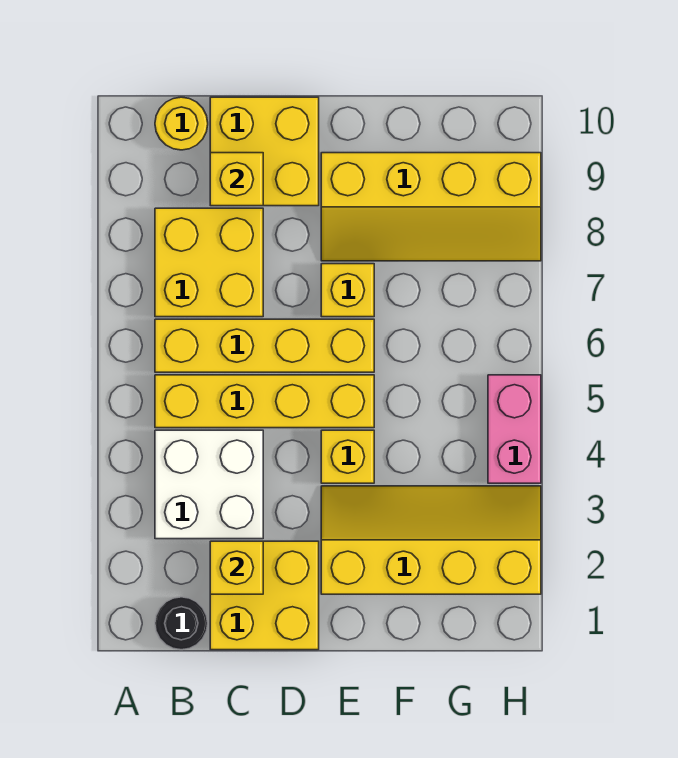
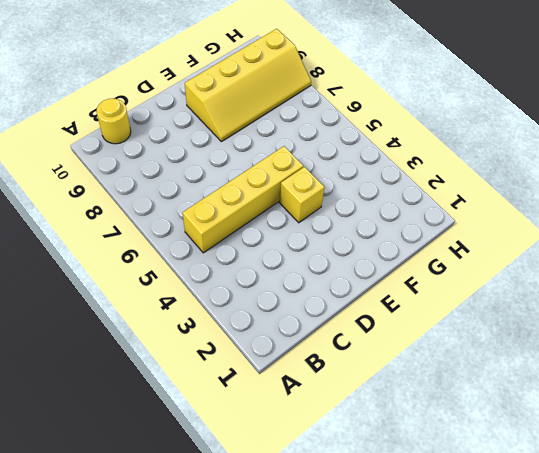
none -> black 1x1 round brick [155,597,208,650]
none -> white 2x2 brick [155,430,263,539]
none -> yellow 1x4 brick [155,319,374,372]

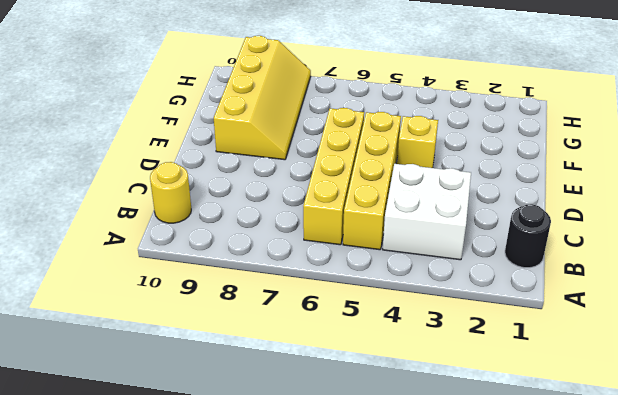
none -> yellow 2x2 brick [155,208,263,317]
none -> yellow 2x2 brick [210,541,319,650]
none -> yellow 2x2 brick [210,97,319,206]

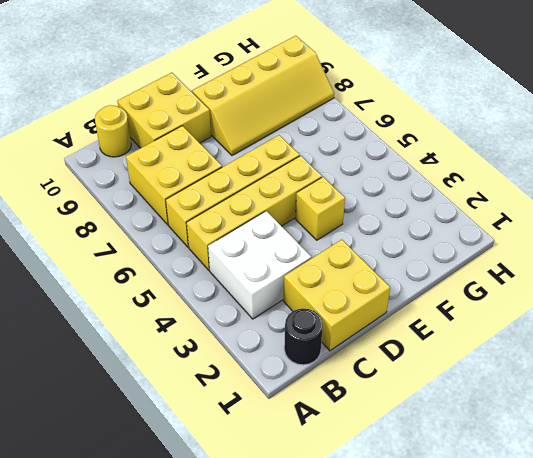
none -> yellow 2x4 slope [321,486,541,594]
none -> yellow 1x1 brick [321,264,374,317]
none -> pink 1x2 brick [488,375,541,483]

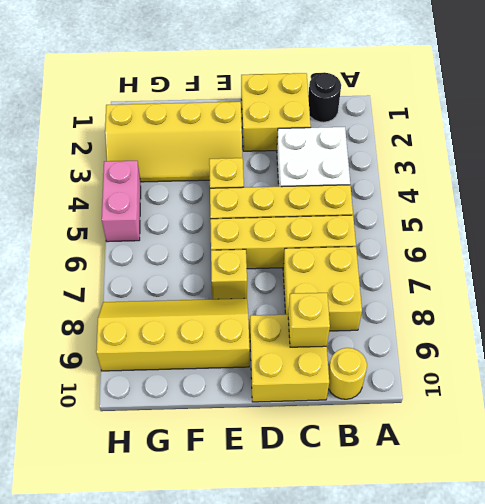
none -> yellow 1x1 brick [210,541,263,594]

